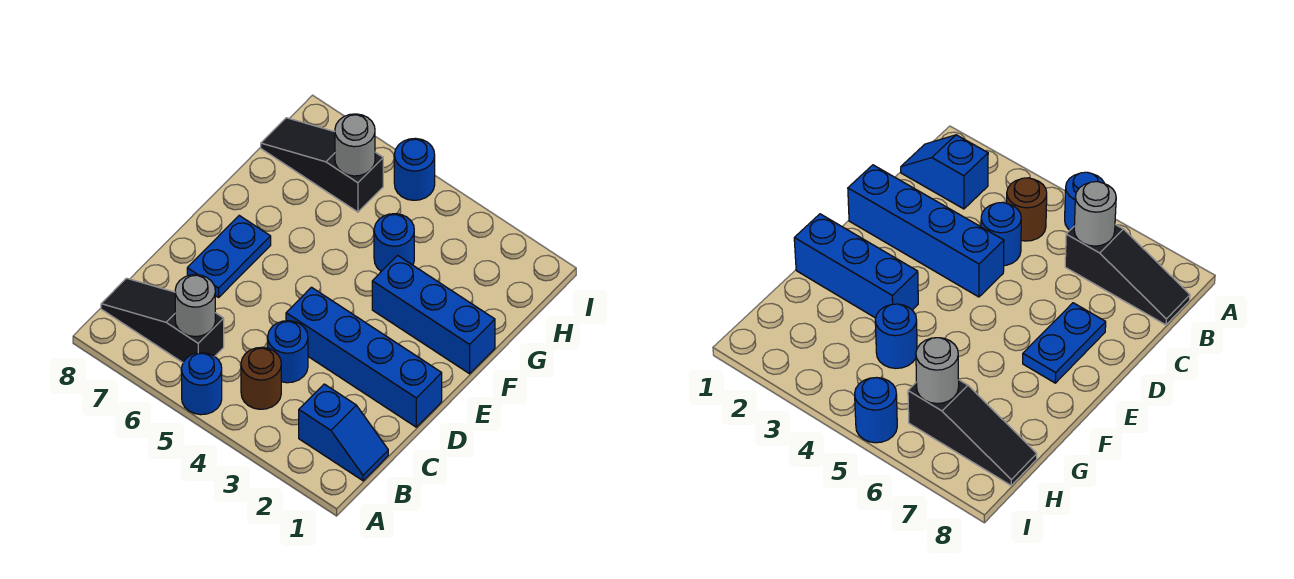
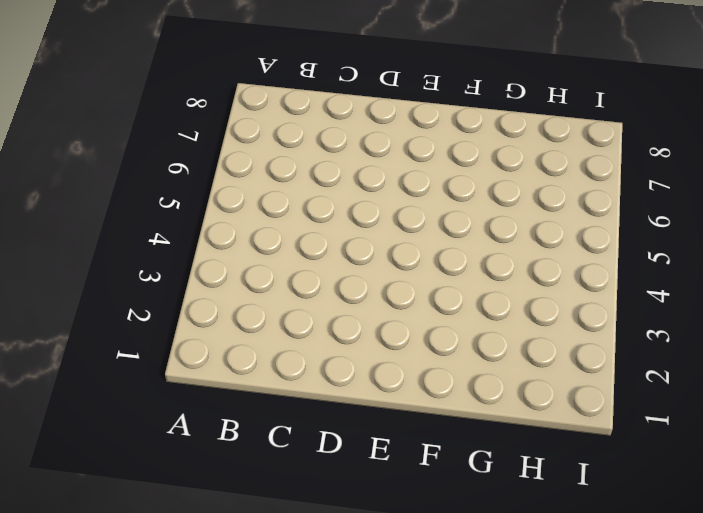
none -> blue 1x1 round brick [182,353,222,415]
none -> blue 1x2 slope [299,384,388,481]
none -> brown 1x1 round brick [241,347,281,409]

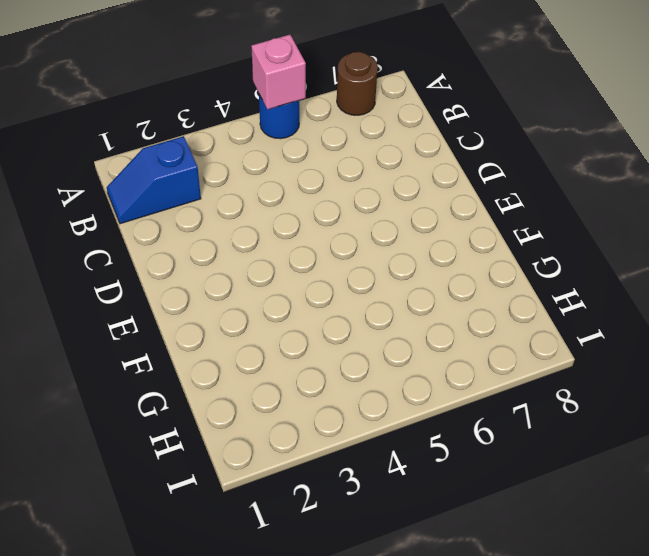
pink 1x1 brick [251,35,306,109] -> none
brown 1x1 round brick [337,52,378,115] -> brown 1x1 round brick moved to [241,347,281,409]
none -> black 1x3 slope [101,278,224,363]
none -> blue 1x1 round brick [268,321,308,383]
none -> blue 1x4 brick [286,287,442,427]

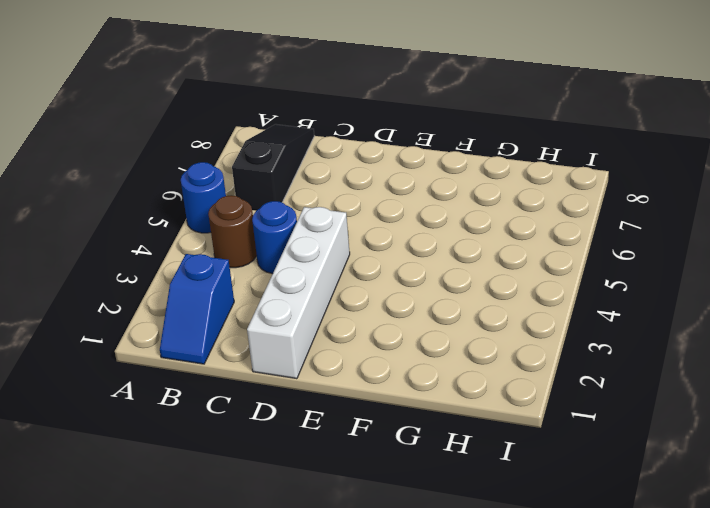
white 1x4 brick [247,207,350,379] -> blue 1x4 brick [286,287,442,427]
none -> blue 1x2 plate [187,216,271,297]
none -> blue 1x3 brick [372,255,495,374]
none -> blue 1x1 round brick [374,214,414,271]

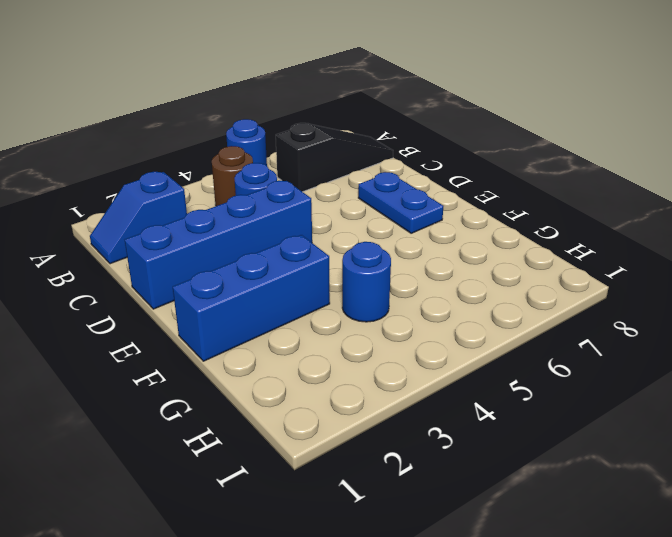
none -> black 1x3 slope [261,118,383,212]
none -> blue 1x1 round brick [394,138,435,200]
none -> grey 1x1 round brick [175,275,215,337]

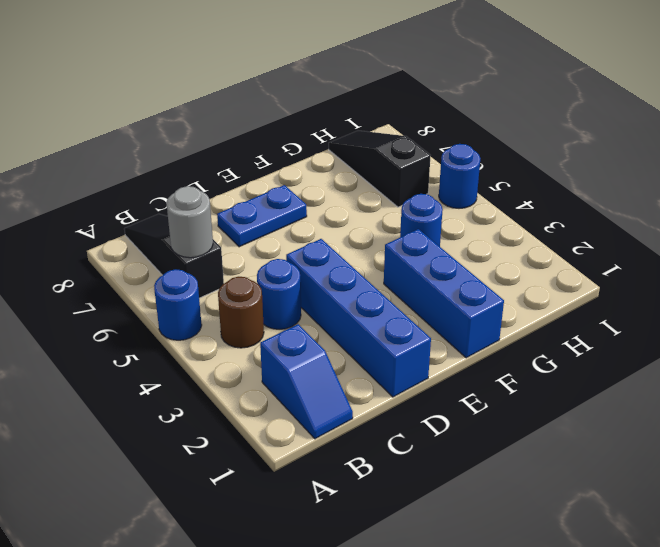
none -> grey 1x1 round brick [335,114,375,176]

